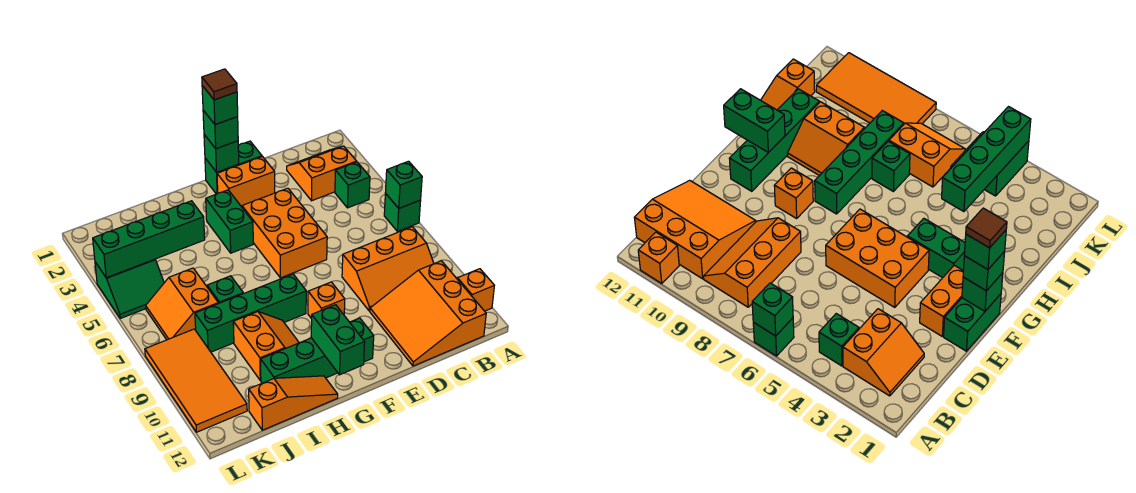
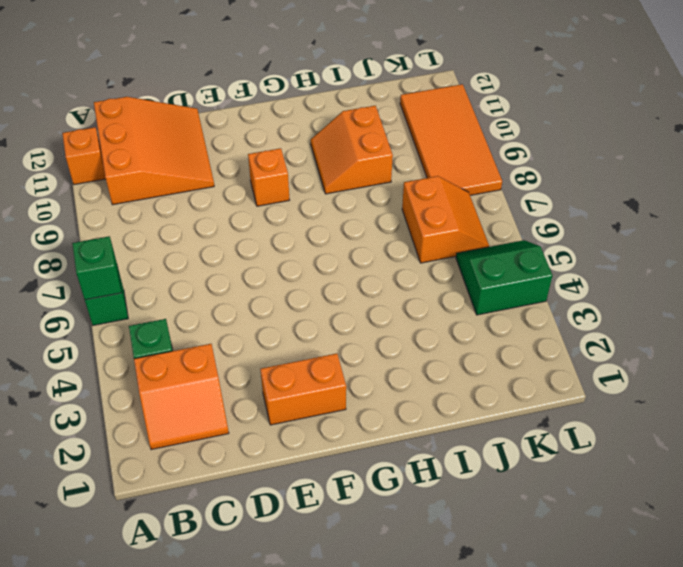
none -> orange 2x3 slope [342,227,434,311]
none -> green 1x2 brick [205,141,262,194]
none -> orange 2x3 brick [242,188,327,278]

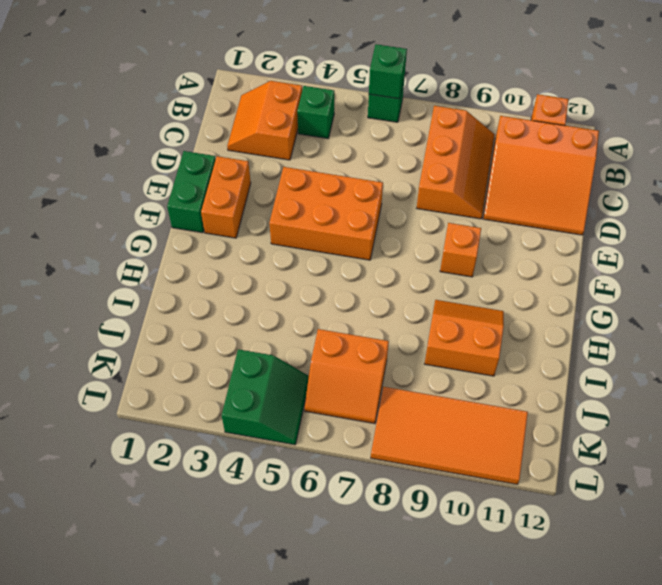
none -> green 1x4 brick [261,318,374,383]
none -> green 1x2 brick [206,190,253,253]
none -> green 1x4 brick [195,274,306,352]

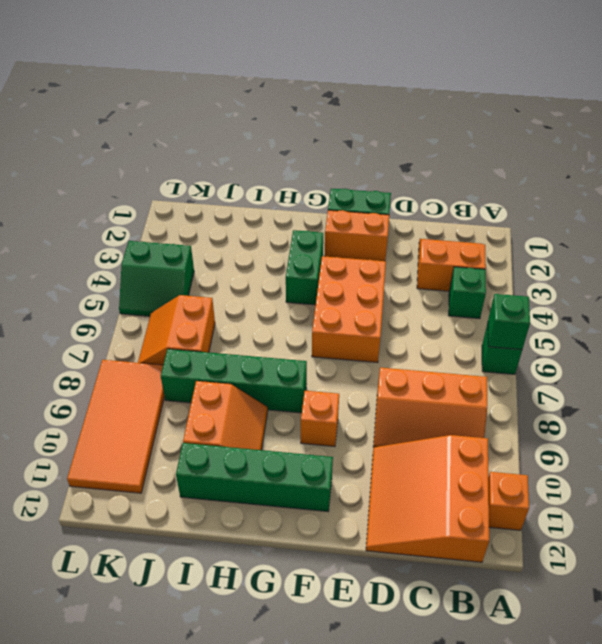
none -> orange 1x3 slope [249,376,338,430]
none -> green 1x1 brick [207,276,243,304]
none -> green 1x1 brick [204,135,239,172]

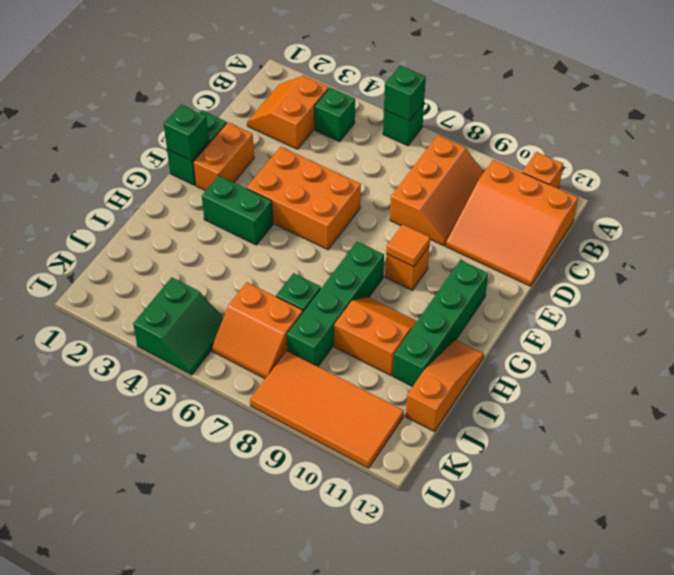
orange 1x1 tile [386,225,430,267] -> none
none -> green 1x2 brick [311,305,365,375]
none -> green 1x4 brick [93,201,205,278]
none -> green 1x1 brick [203,110,238,149]

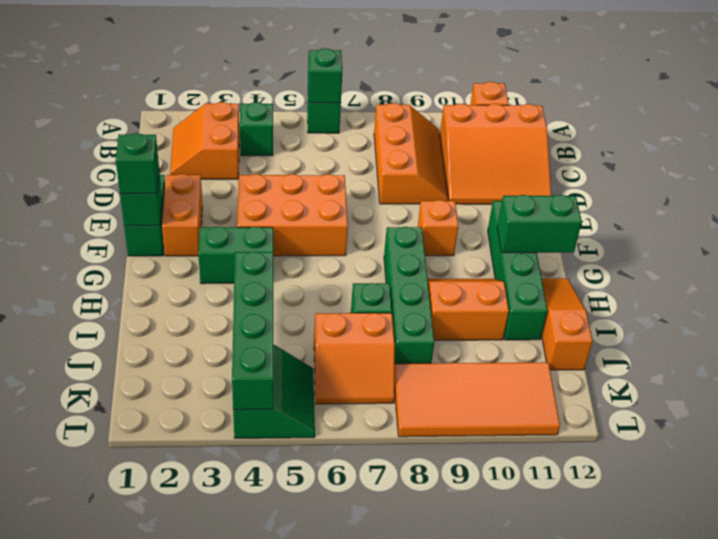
none -> green 1x1 brick [202,86,238,125]
none -> brown 1x1 tile [202,69,237,100]

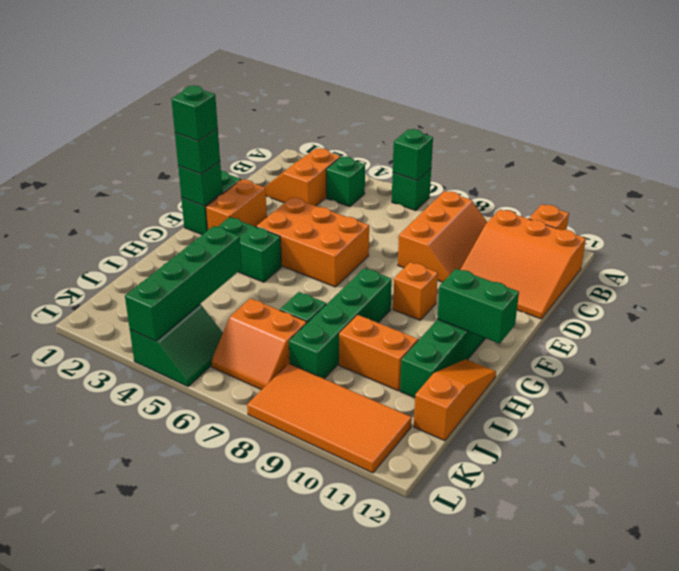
none -> brown 1x1 tile [202,69,237,100]

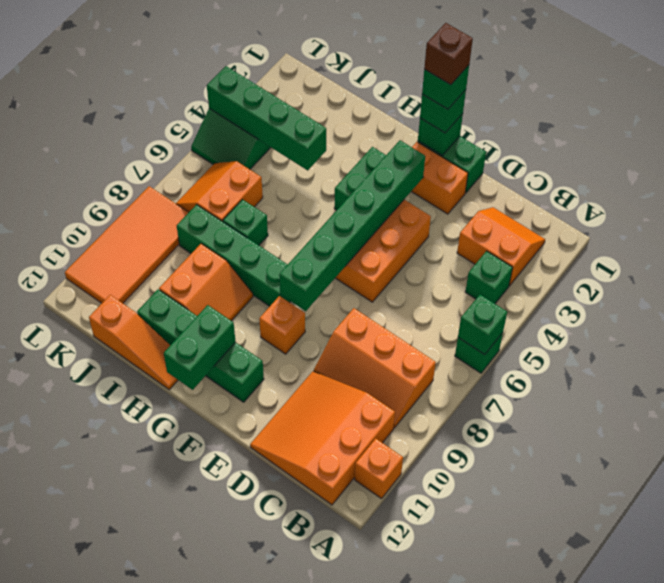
brown 1x1 brick [424,23,473,85] -> brown 1x1 tile [202,69,237,100]
green 1x6 brick [279,140,425,311] -> none

